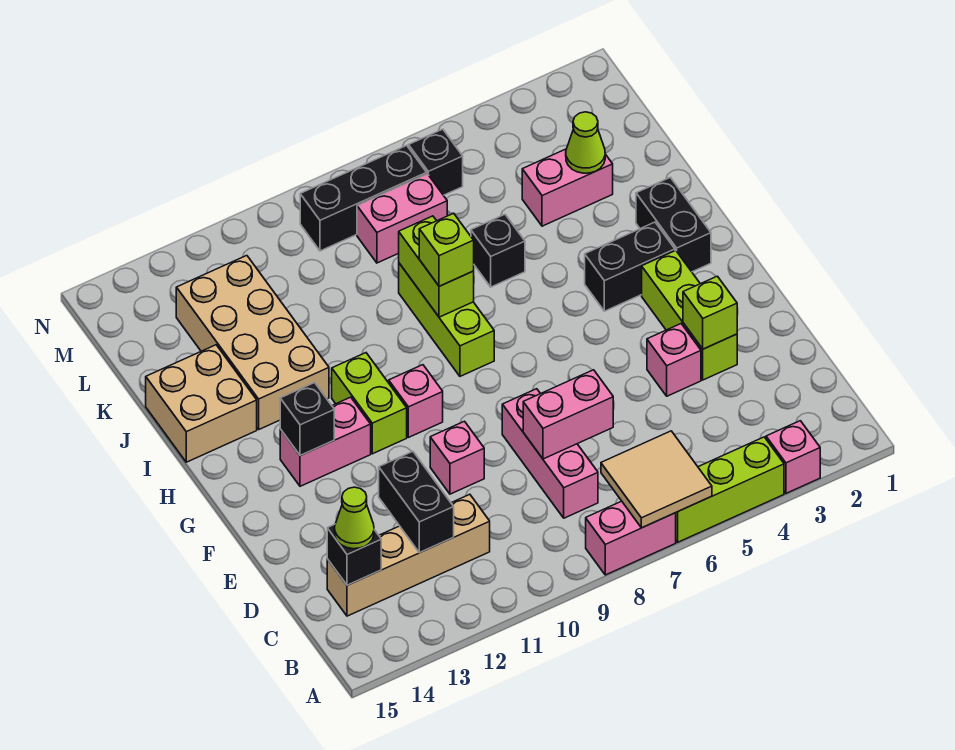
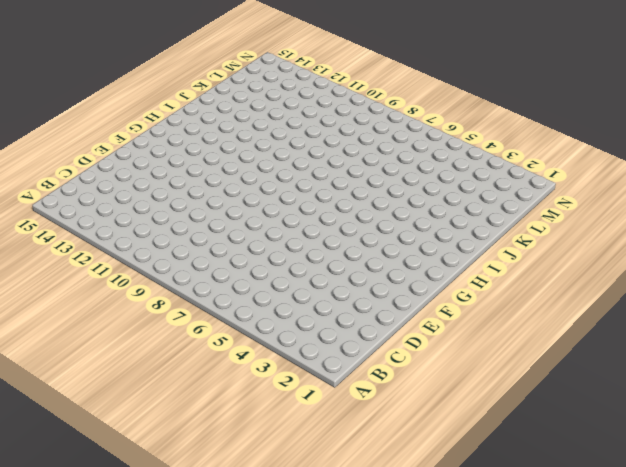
none -> pink 1x1 brick [766,421,820,493]
none -> lime 1x3 brick [676,437,784,542]
none -> pink 1x2 brick [586,501,676,575]
none -> pink 1x3 brick [502,389,598,518]

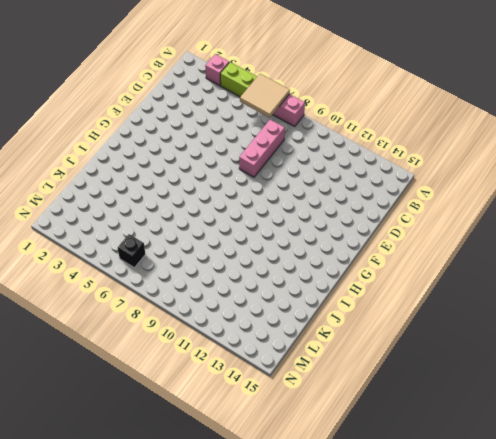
none -> tan 1x4 brick [327,494,490,616]
none -> lime 1x3 brick [642,251,737,380]
none -> pink 1x1 brick [647,324,701,396]
none -> pink 1x1 brick [430,421,484,494]

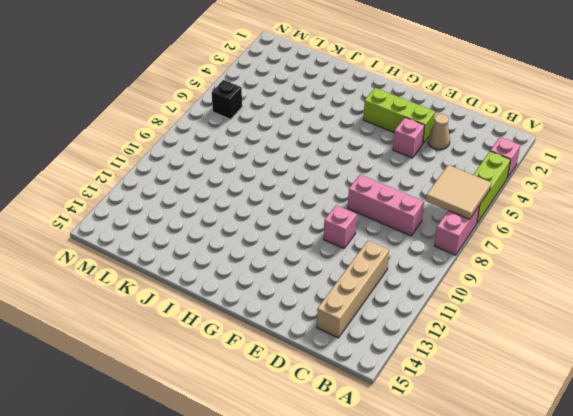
tan 1x1 cone [428,114,450,150] -> none
none -> pink 1x1 brick [389,365,443,437]
none -> lime 1x2 brick [332,353,407,454]
none -> pink 1x2 brick [280,397,371,486]
none -> black 1x2 brick [636,177,711,272]

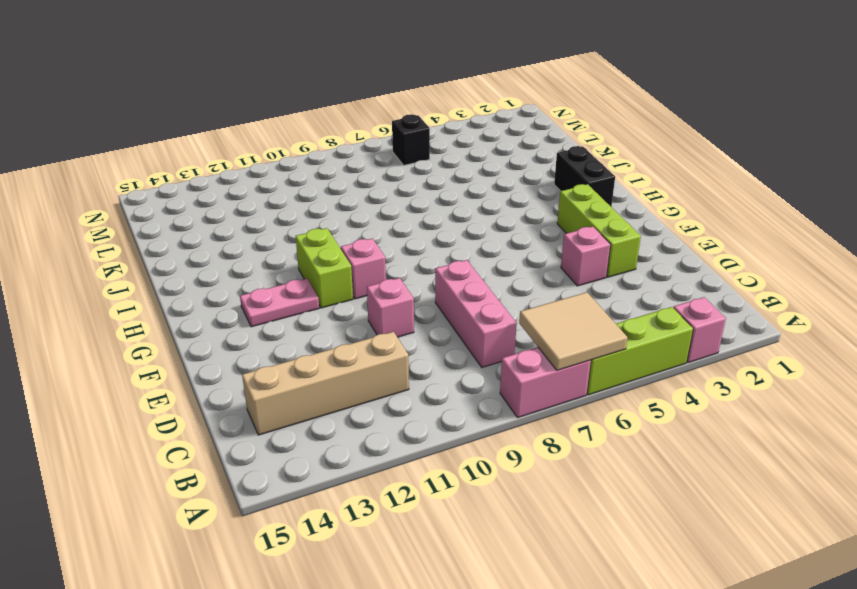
pink 1x2 plate [240,278,319,327] -> pink 1x2 brick [280,397,371,486]
none -> black 1x2 brick [585,222,675,311]
none -> lime 1x3 brick [399,263,494,376]
none -> tan 2x4 brick [176,256,329,429]
none -> tan 2x2 brick [146,345,257,462]

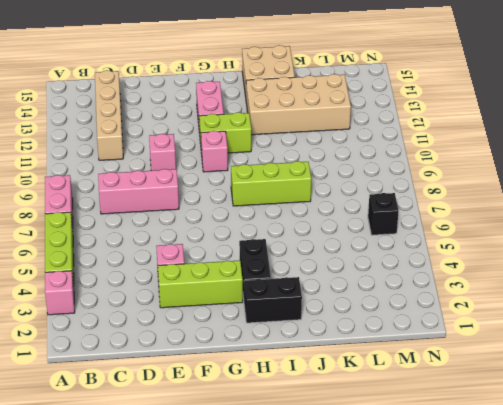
none -> black 1x1 brick [471,215,525,287]
none -> pink 1x2 brick [522,149,613,226]
none -> pink 1x2 brick [357,174,447,263]
none -> black 1x3 brick [300,146,427,251]

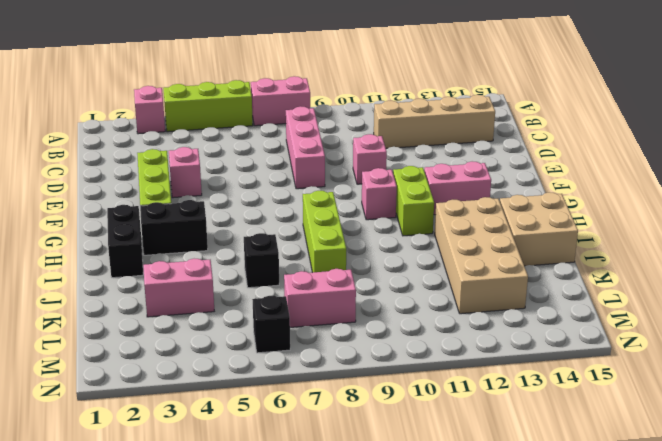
none -> black 1x3 brick [300,146,427,251]
none -> tan 2x2 tile [601,431,712,528]
none -> black 1x2 brick [379,452,454,553]
none -> black 1x1 brick [327,524,381,585]

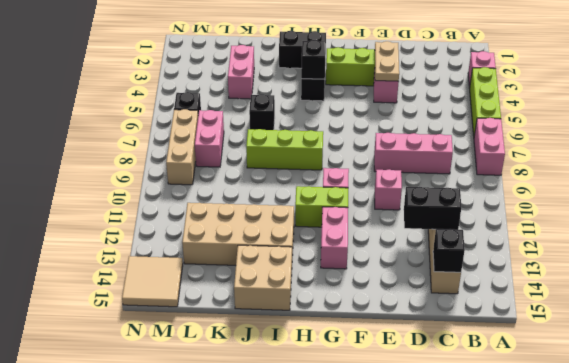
tan 1x2 plate [375,41,399,81] -> lime 1x1 brick [683,276,737,349]
black 1x1 brick [301,40,326,79] -> black 1x1 brick moved to [280,383,334,456]
tan 1x3 brick [166,109,198,185] -> black 1x3 brick [300,146,427,251]
tan 2x2 tile [122,256,183,307] -> tan 2x2 tile moved to [601,431,712,528]
none -> pink 1x2 brick [523,370,613,459]
none -> lime 1x2 brick [399,216,474,317]
none -> lime 1x1 cone [566,112,605,173]
none -> lime 1x1 cone [335,487,374,549]

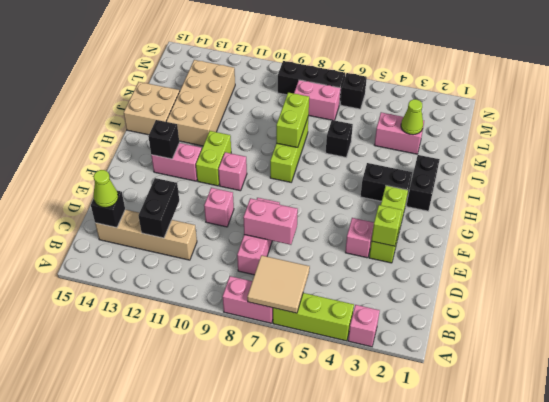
none -> lime 1x1 brick [419,213,474,286]

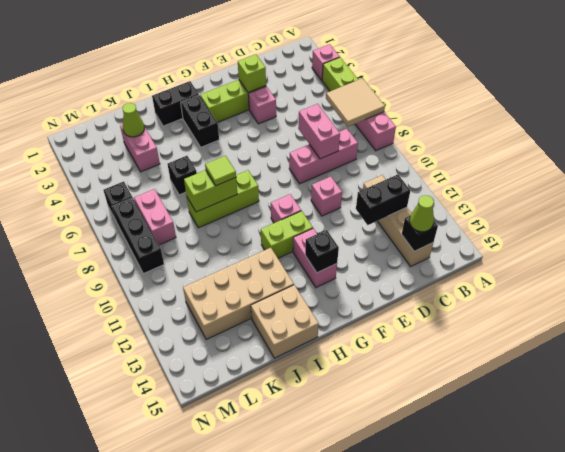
lime 1x1 tile [205,156,236,186] -> lime 1x1 brick [419,213,474,286]

